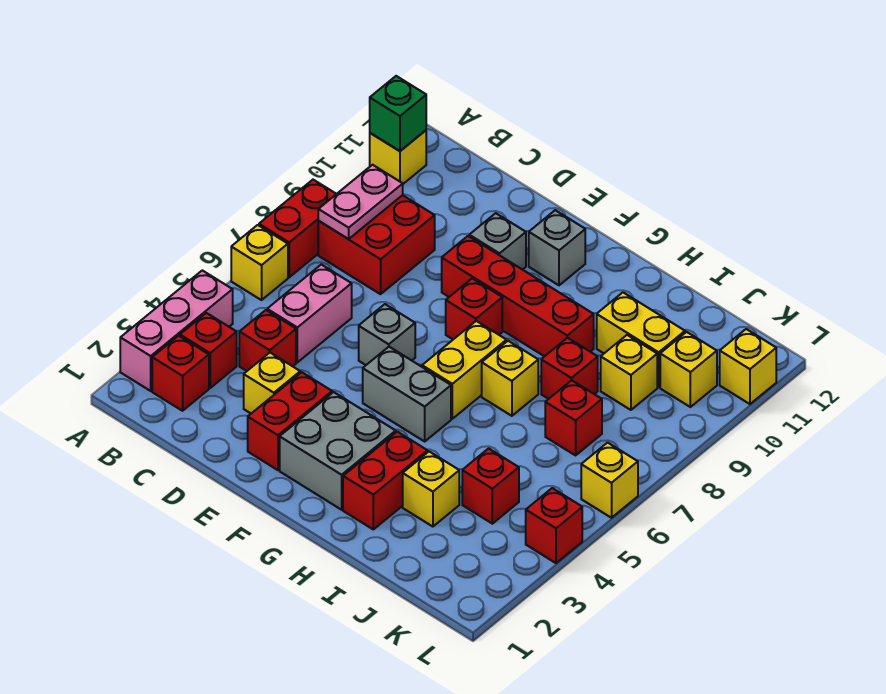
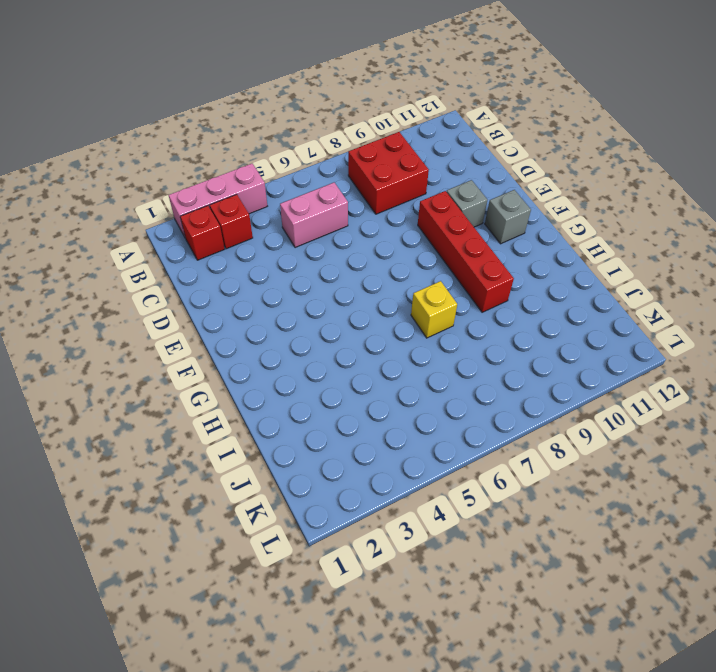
none -> yellow 1x1 brick [231,225,288,300]
none -> red 1x2 brick [259,180,336,277]
none -> yellow 1x1 brick [370,130,426,184]
none -> red 1x1 brick [239,310,296,371]

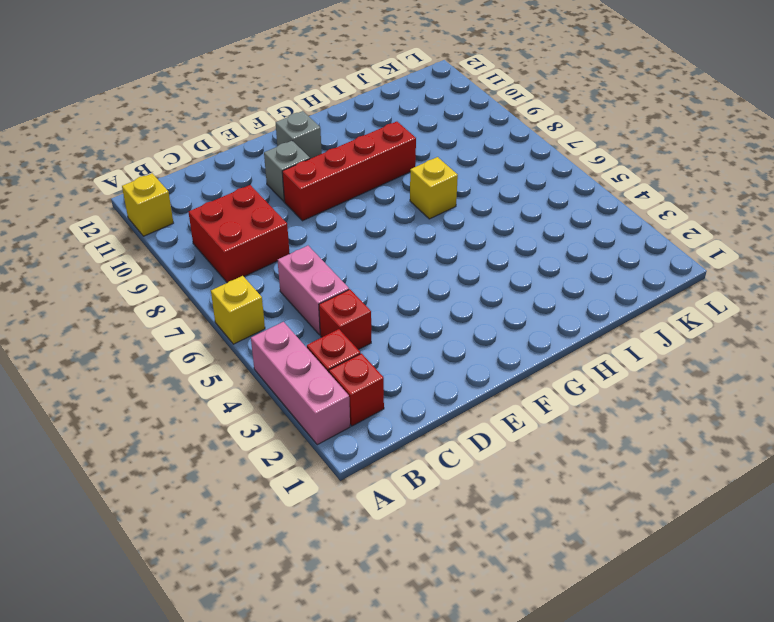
none -> red 1x2 brick [259,180,336,277]
none -> yellow 1x1 brick [244,353,300,413]
none -> red 1x2 brick [248,372,332,470]
none -> grey 1x1 brick [359,304,415,365]

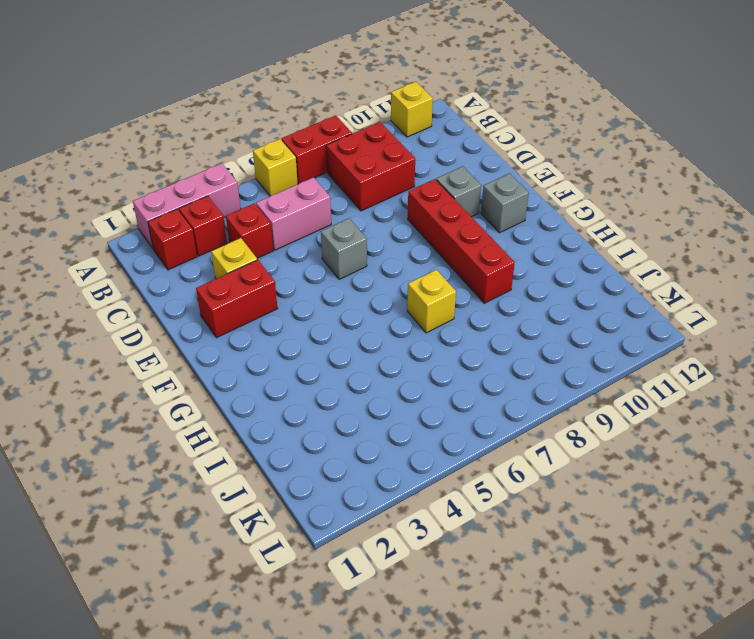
none -> grey 2x2 brick [280,392,396,510]
none -> grey 1x2 brick [363,347,451,441]
none -> red 1x1 brick [446,279,502,339]
none -> yellow 1x2 brick [422,321,506,419]

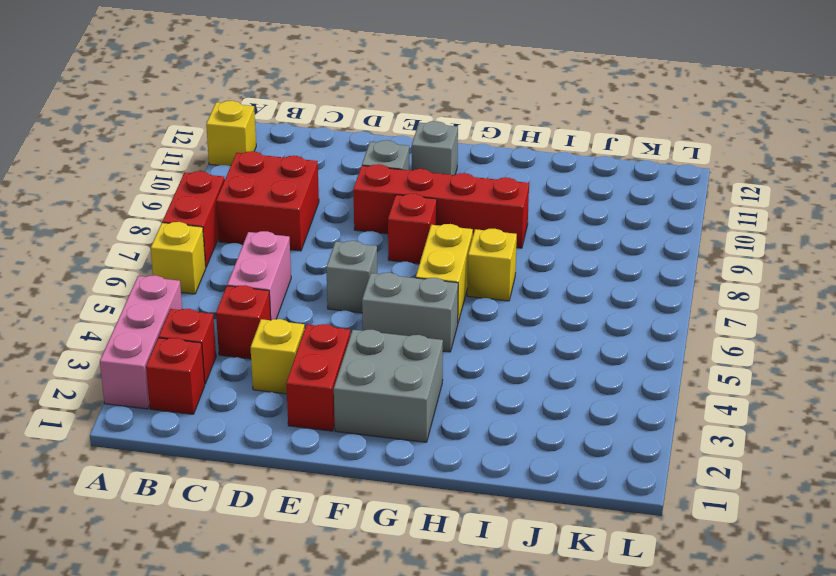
none -> red 1x2 brick [343,432,428,529]
none -> yellow 1x1 brick [403,452,459,527]
none -> red 1x1 brick [541,338,598,399]
none -> yellow 1x2 brick [597,293,685,387]

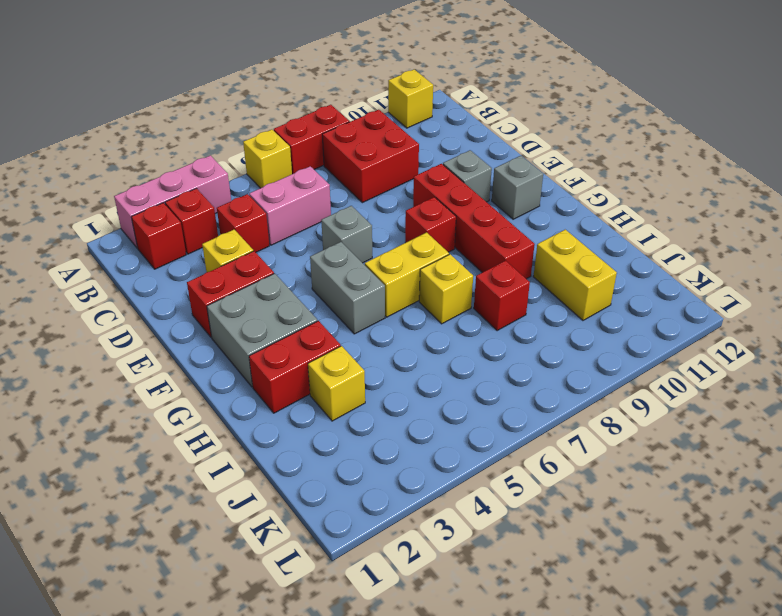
none -> red 1x1 brick [462,449,519,524]
none -> red 1x1 brick [545,380,602,455]
none -> yellow 1x1 brick [601,335,657,410]
none -> yellow 1x1 brick [660,332,717,407]

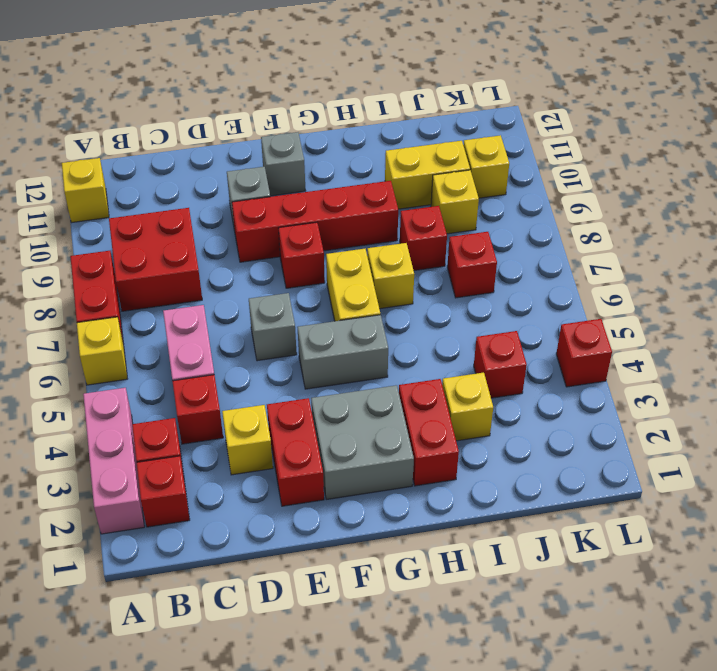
none -> yellow 1x1 brick [581,443,638,518]
none -> yellow 1x1 brick [720,329,776,404]
none -> green 1x1 brick [370,76,426,151]
none -> pink 1x2 plate [318,165,403,239]

